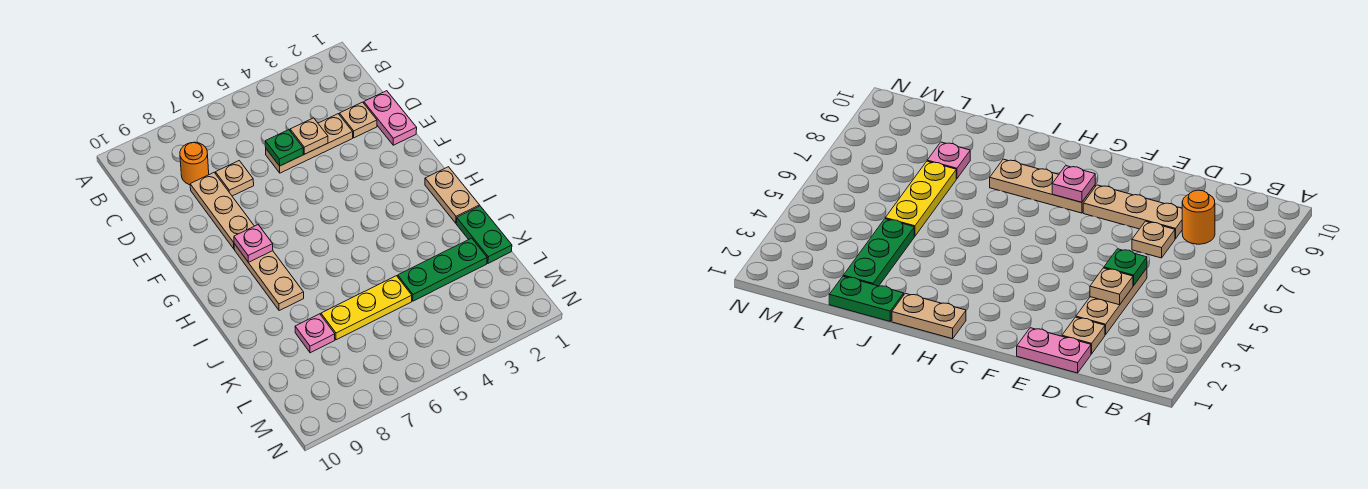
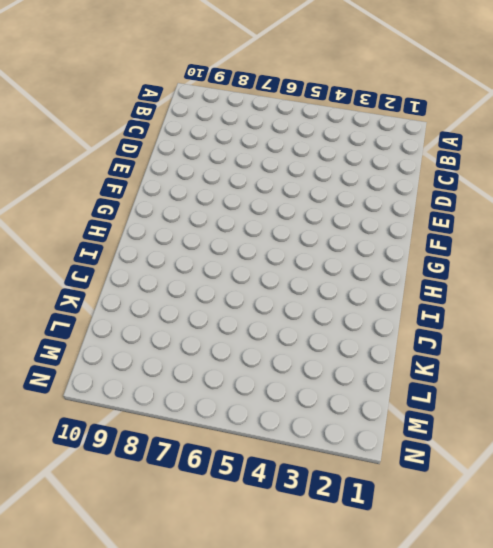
none -> orange 1x1 round brick [180,142,209,185]
none -> pink 1x2 plate [364,91,417,145]
none -> tan 1x1 plate [339,102,377,138]

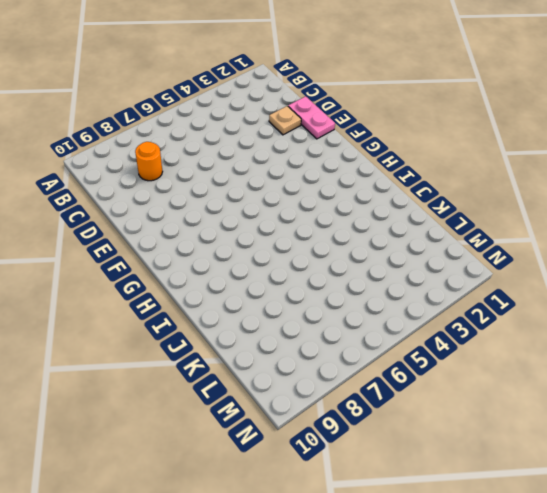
none -> tan 1x3 plate [266,114,353,173]
none -> tan 1x1 plate [216,161,254,196]
none -> tan 1x3 plate [190,173,254,249]

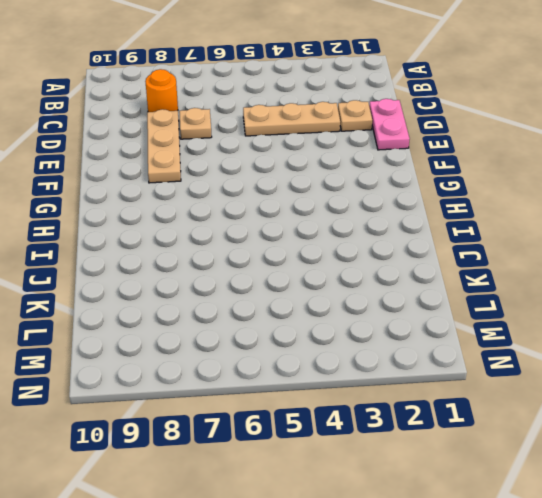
none -> tan 1x3 plate [234,244,304,311]
none -> tan 1x2 plate [425,167,479,223]
none -> green 1x2 plate [456,206,512,263]

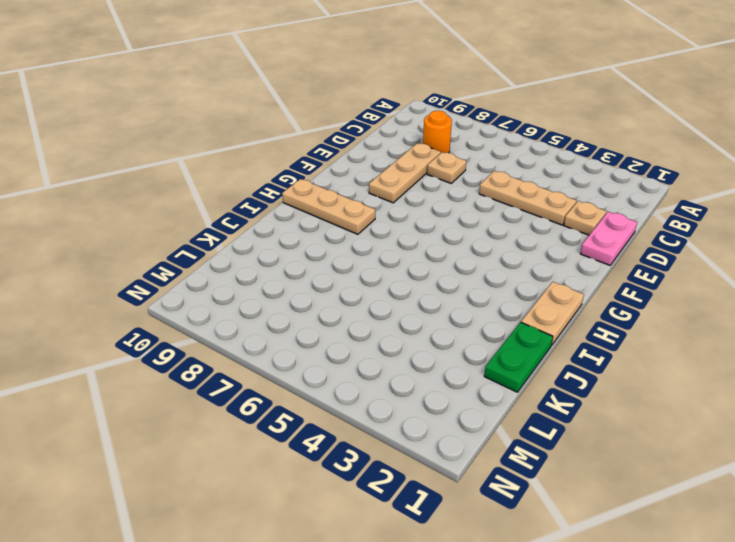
tan 1x3 plate [282,179,375,234] -> tan 1x3 plate turned to [234,244,304,311]
none -> green 1x3 plate [398,238,487,301]
none -> yellow 1x3 plate [321,276,412,340]
none -> pink 1x1 plate [295,314,335,353]

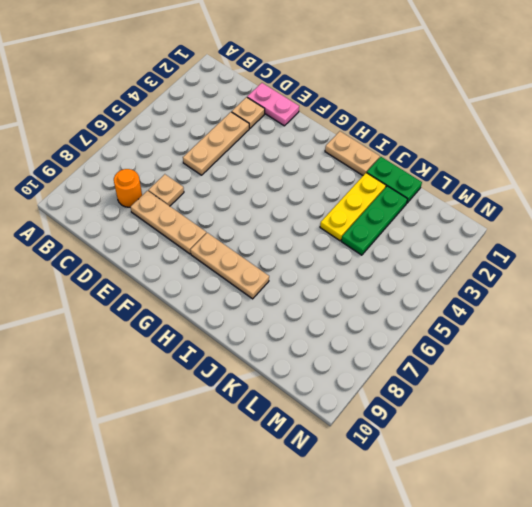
yellow 1x3 plate [320,173,386,241] -> yellow 1x3 plate moved to [321,276,412,340]
none -> pink 1x1 plate [295,314,335,353]
none -> tan 1x1 plate [290,118,328,154]
none -> green 1x1 plate [265,130,303,166]

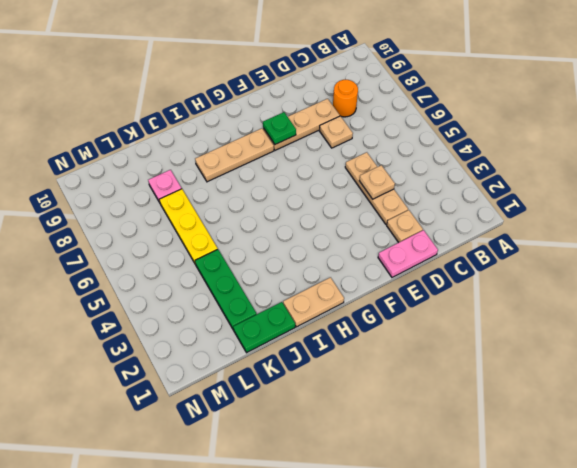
green 1x1 plate [263,112,296,144] -> green 1x1 plate moved to [265,130,303,166]
none -> pink 1x1 plate [234,225,273,262]

